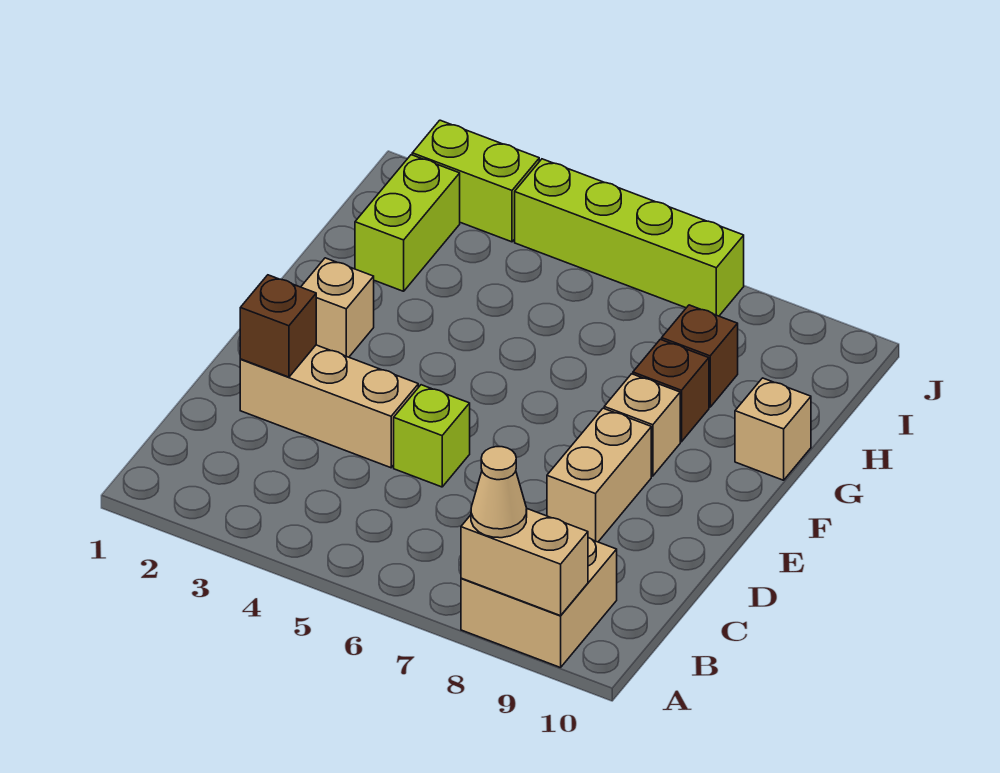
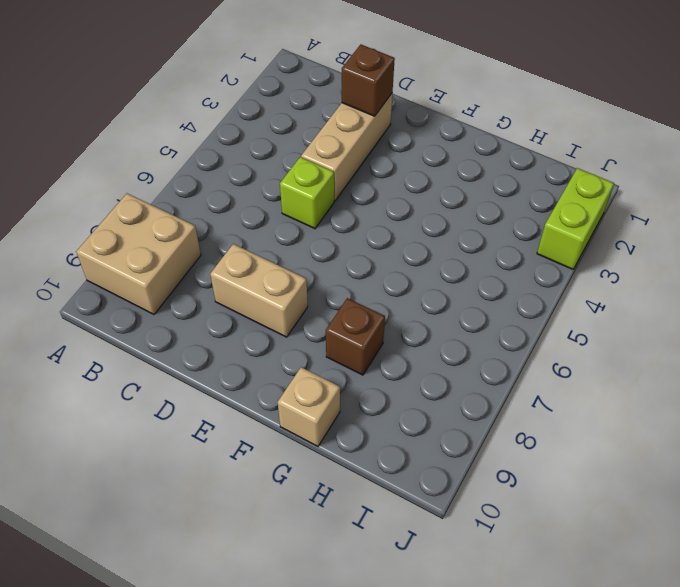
none -> tan 1x1 brick [301,258,374,357]
none -> tan 1x1 brick [604,374,680,476]
none -> lime 1x2 brick [355,155,460,291]

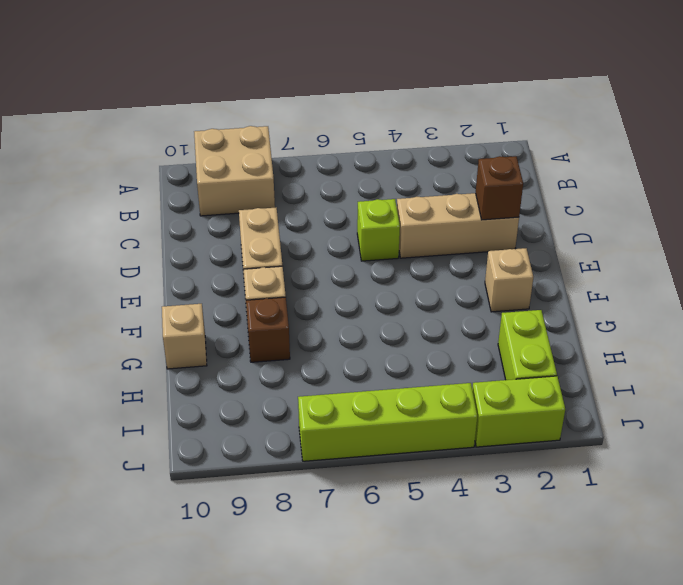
none -> brown 1x1 brick [662,305,738,407]
none -> tan 1x2 brick [461,509,588,616]
none -> tan 1x1 cone [471,447,527,538]

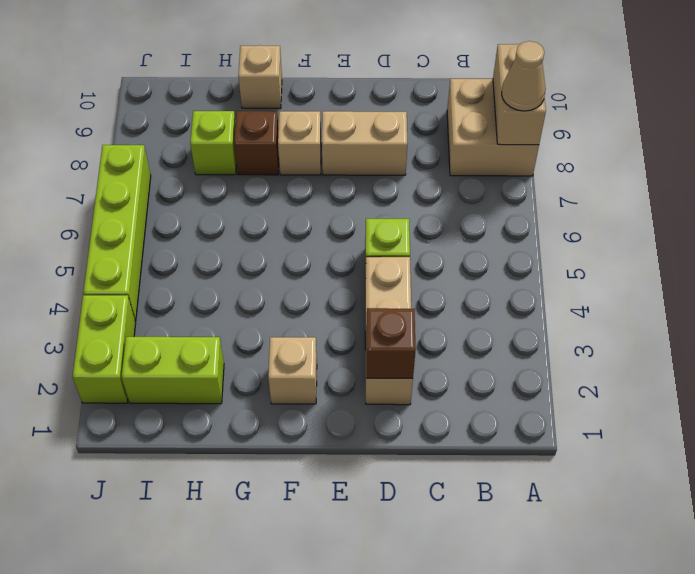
lime 1x1 brick [190,111,236,175] -> brown 1x1 brick [662,305,738,407]

